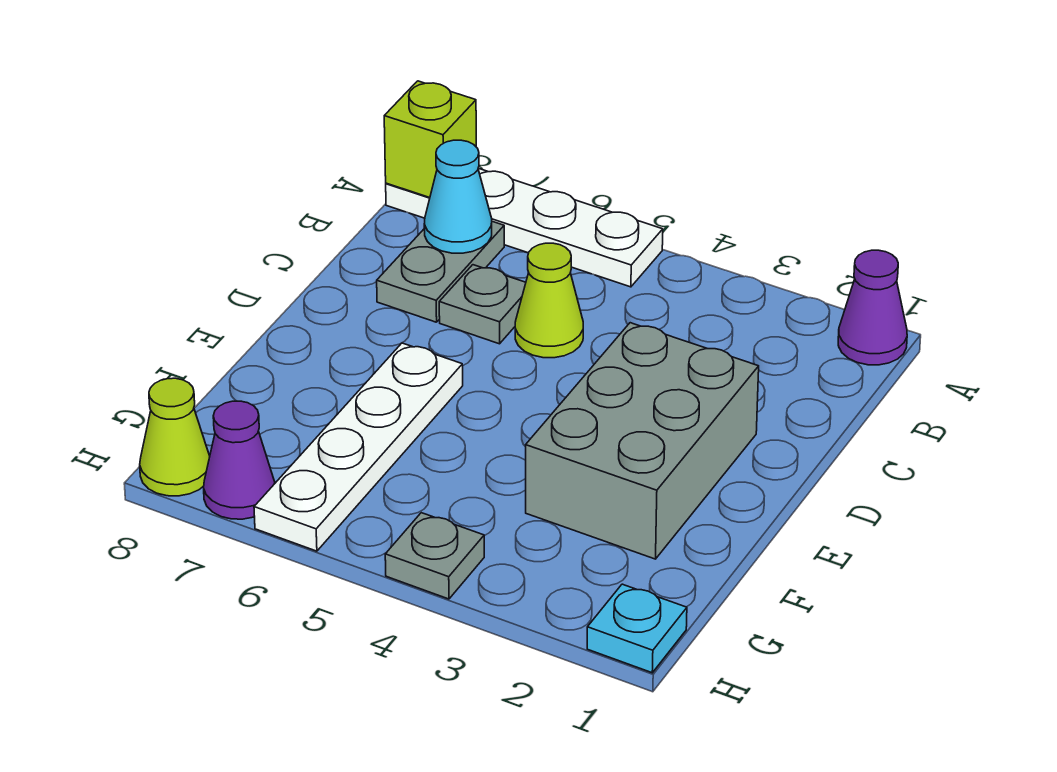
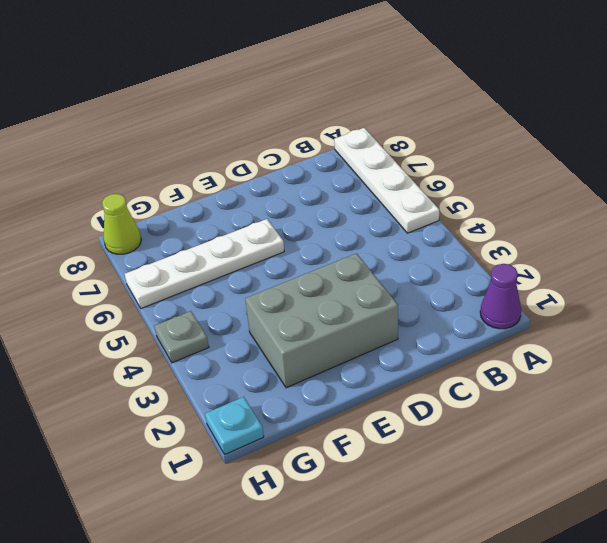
none -> grey 1x2 plate [377,221,504,322]
none -> lime 1x1 cone [515,243,583,358]
none -> grey 1x1 plate [439,265,526,344]

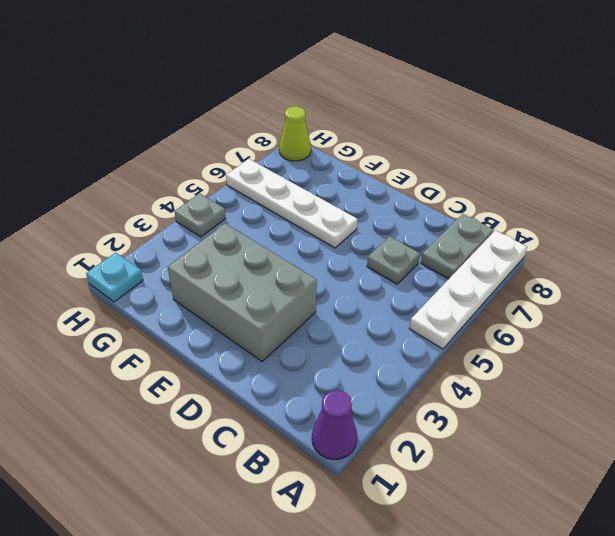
grey 1x2 plate [421,214,493,279] -> grey 1x2 plate turned to [377,221,504,322]
none -> lime 1x1 cone [515,243,583,358]
none -> purple 1x1 cone [204,401,275,519]
none -> lime 1x1 brick [384,81,476,198]

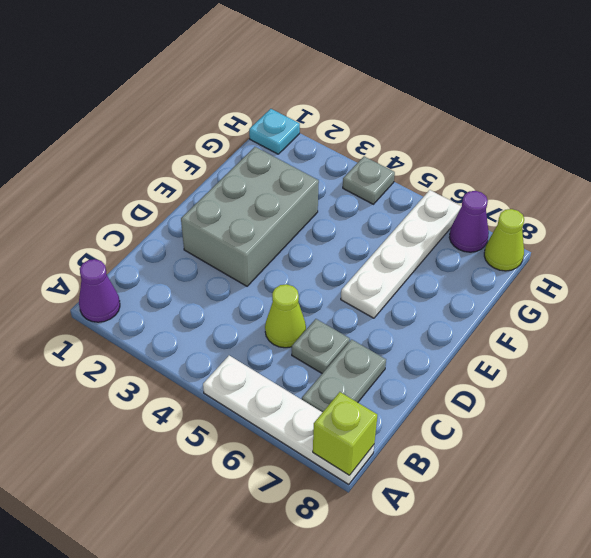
none -> cyan 1x1 cone [424,140,492,253]

